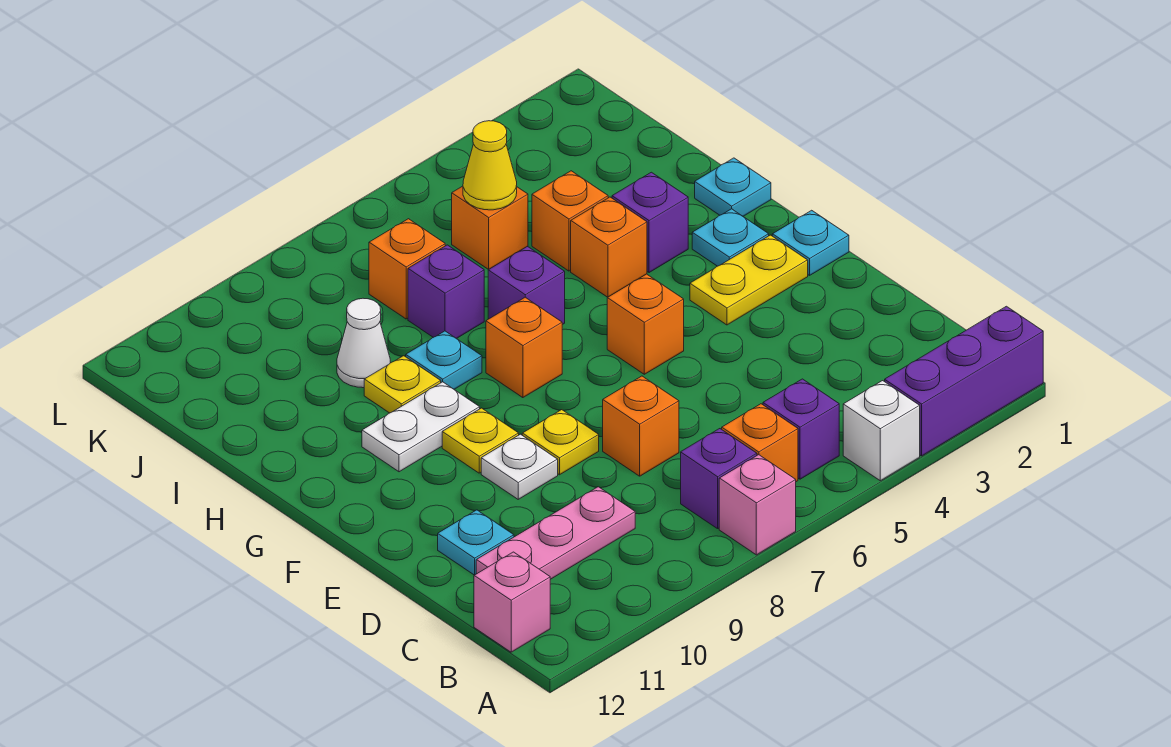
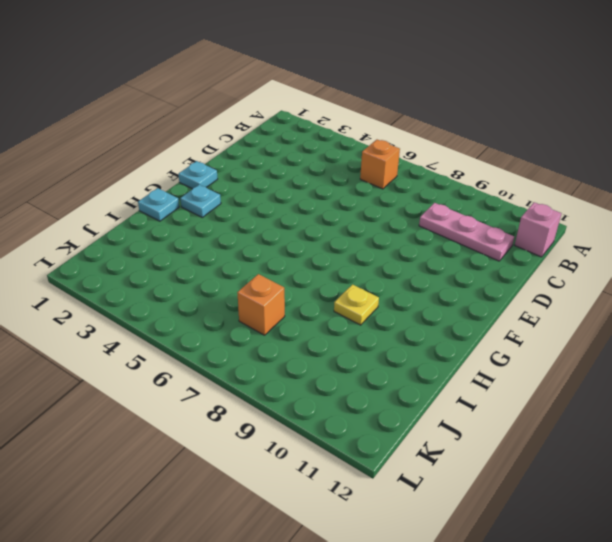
none -> purple 1x3 brick [885,306,1043,456]
none -> white 1x1 brick [843,381,920,481]
none -> pink 1x1 brick [719,455,796,555]
none -> purple 1x1 brick [763,379,839,479]

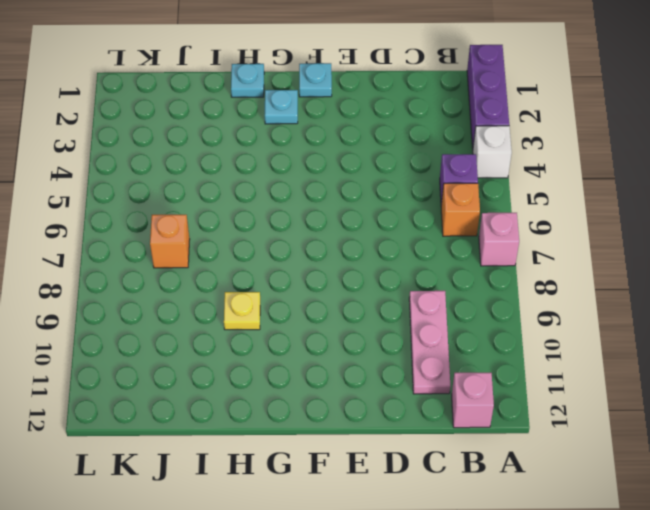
none -> purple 1x1 brick [681,429,757,529]
none -> orange 1x1 brick [603,376,679,476]
none -> cyan 1x1 plate [438,510,514,575]
none -> yellow 1x1 plate [522,410,599,475]

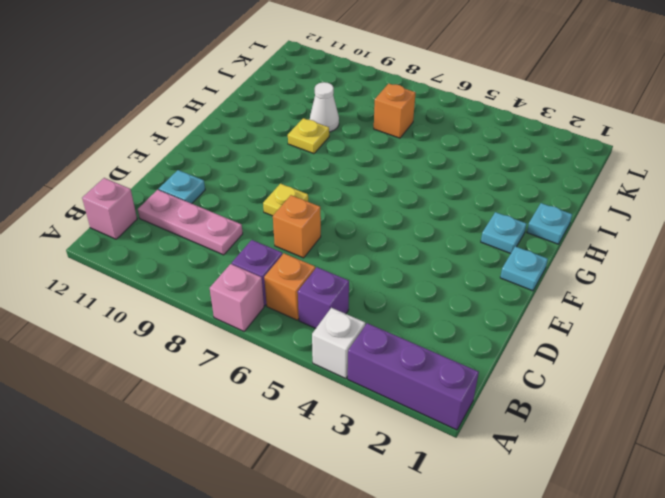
none -> white 1x1 plate [481,434,558,499]
none -> yellow 1x2 plate [690,235,808,325]
none -> orange 1x1 brick [607,274,684,374]
none -> yellow 1x1 plate [442,408,519,473]

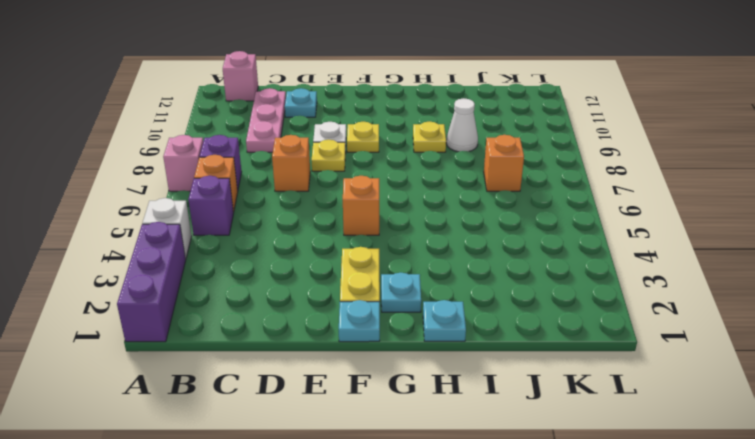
none -> orange 1x1 brick [486,297,562,398]
none -> white 1x2 plate [362,382,480,472]
none -> purple 1x1 brick [612,172,688,273]
none -> orange 1x1 brick [571,197,647,297]

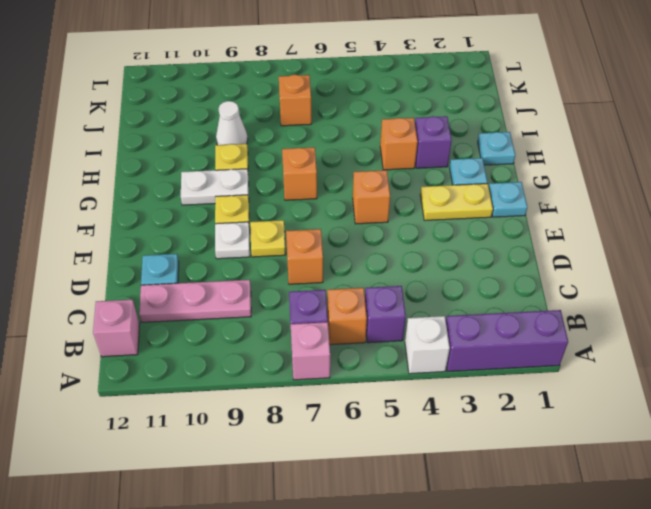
none -> purple 1x1 brick [488,246,565,325]
none -> cyan 1x1 plate [406,331,482,389]
none -> orange 1x1 brick [532,171,608,271]
none -> purple 1x1 brick [408,245,484,339]

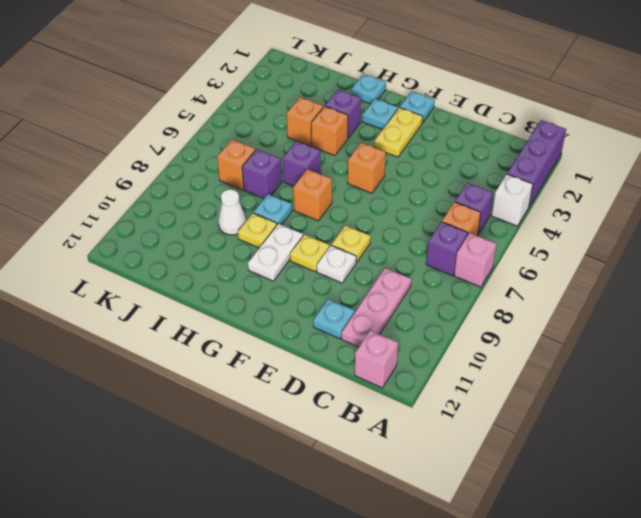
none -> orange 1x1 brick [603,376,679,476]
none -> orange 1x1 brick [452,186,528,270]
none -> yellow 1x1 cone [463,121,517,210]

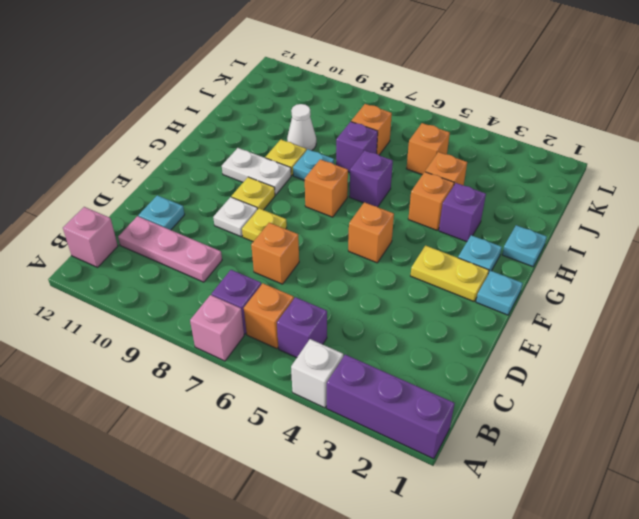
none -> yellow 1x1 cone [463,121,517,210]

